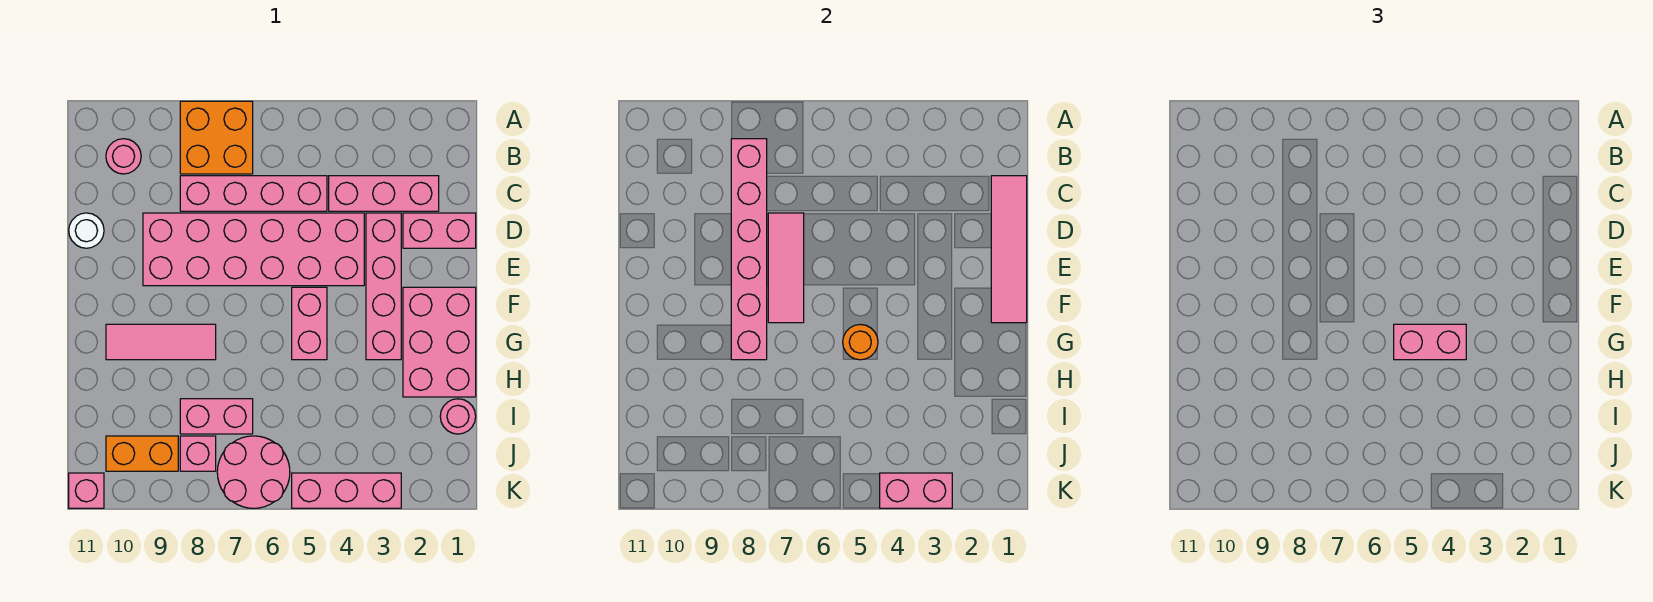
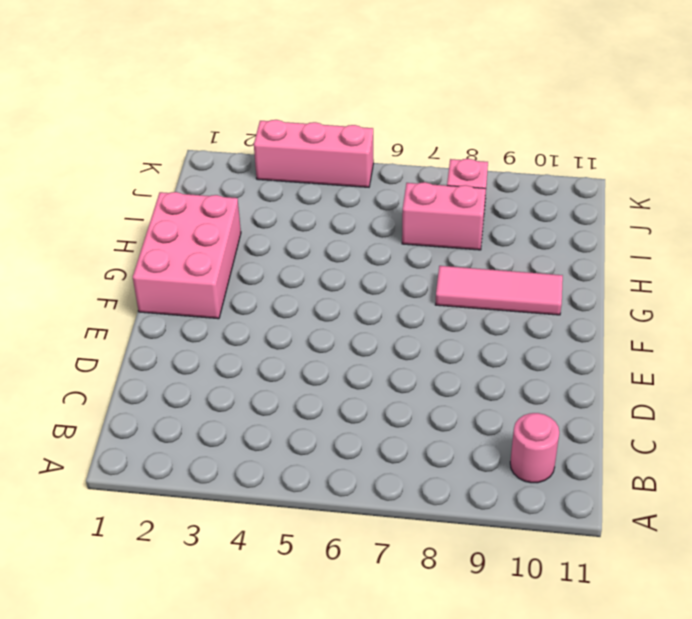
none -> orange 2x2 brick [180,101,253,174]
none -> pink 1x3 brick [329,176,439,211]
none -> pink 1x4 brick [180,176,327,211]

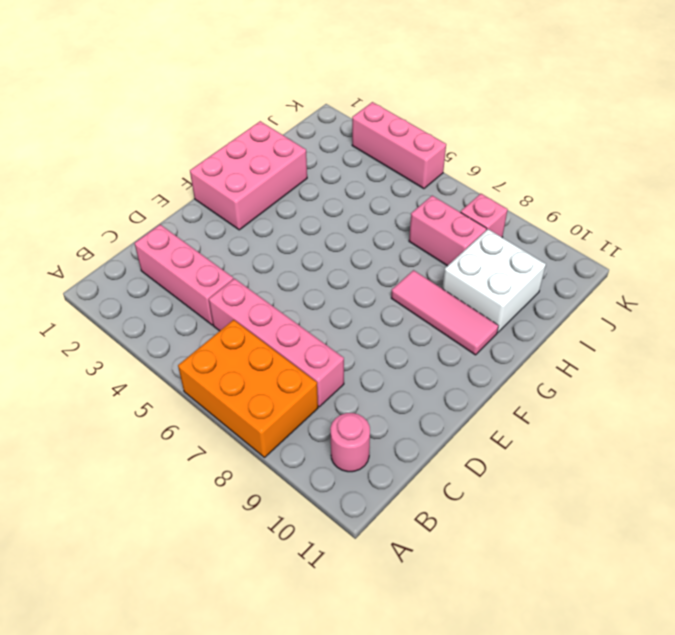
orange 2x3 brick [178,320,318,457] -> orange 2x2 brick [180,101,253,174]
white 2x2 brick [442,229,546,333] -> none
none -> pink 1x2 brick [403,213,476,248]
none -> pink 1x4 brick [366,213,401,360]
none -> pink 2x6 brick [143,213,364,286]

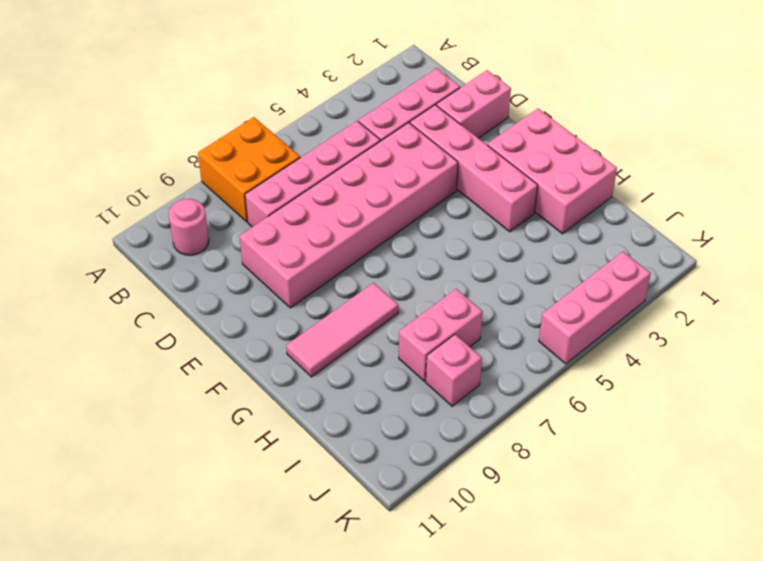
none -> white 1x1 round brick [69,213,104,248]
none -> pink 1x2 brick [292,287,327,360]
none -> pink 1x1 round brick [440,399,476,434]

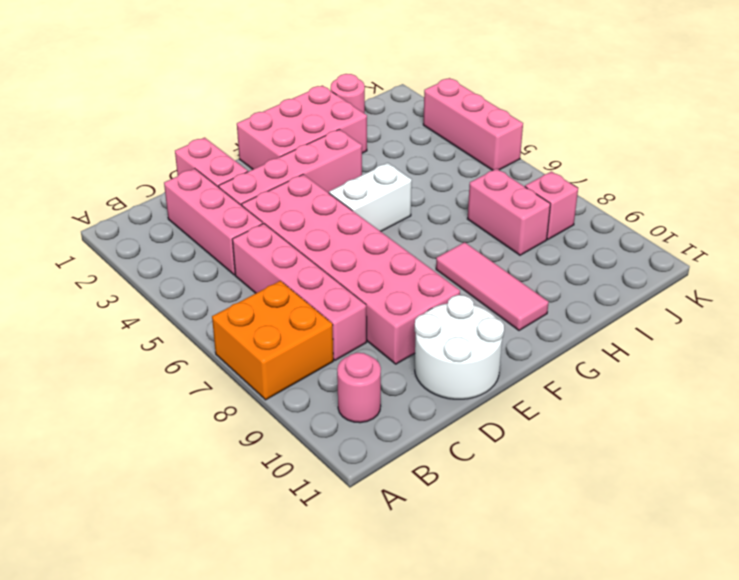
white 2x2 round brick [415,295,504,399] -> white 1x1 round brick [69,213,104,248]
white 1x2 brick [329,163,412,231] -> pink 1x2 brick [292,287,327,360]
none -> pink 2x2 round brick [217,436,290,508]
none -> orange 1x2 brick [106,436,178,471]
none -> pink 1x1 brick [69,473,104,508]

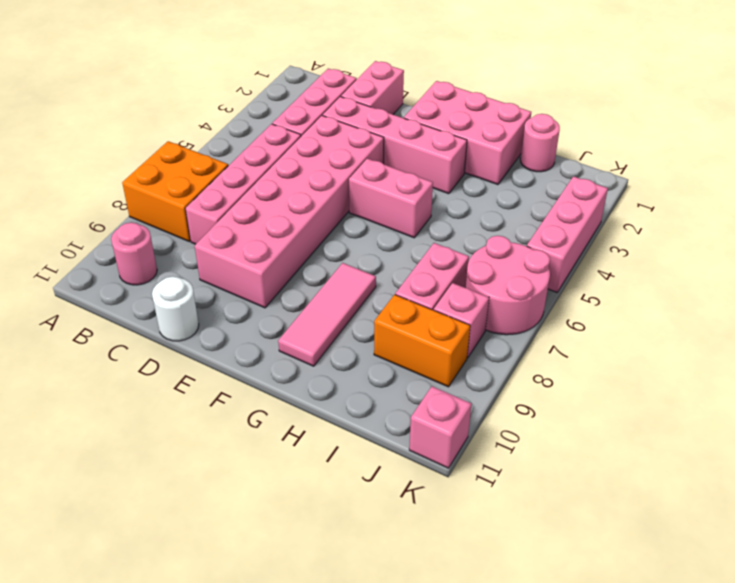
orange 1x2 brick [374,295,470,387] -> orange 1x2 brick turned to [106,436,178,471]
none -> pink 1x6 brick [731,139,767,360]
none -> pink 1x4 tile [991,176,1027,323]
none -> pink 1x3 tile [768,213,804,323]

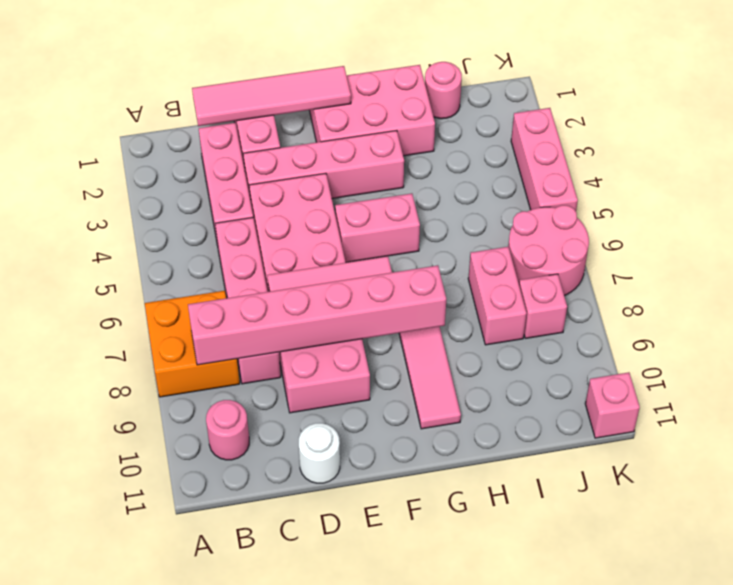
none -> orange 1x2 brick [106,436,178,471]
none -> orange 1x1 round brick [843,324,878,360]
none -> pink 1x2 brick [880,473,952,508]

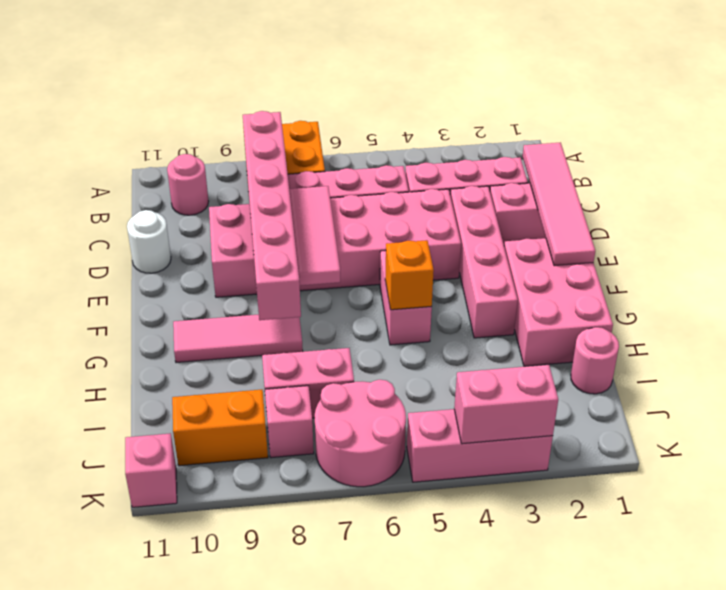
orange 1x1 brick [385,240,434,310] -> orange 1x1 round brick [843,324,878,360]
none -> pink 1x2 brick [1394,324,1466,360]

